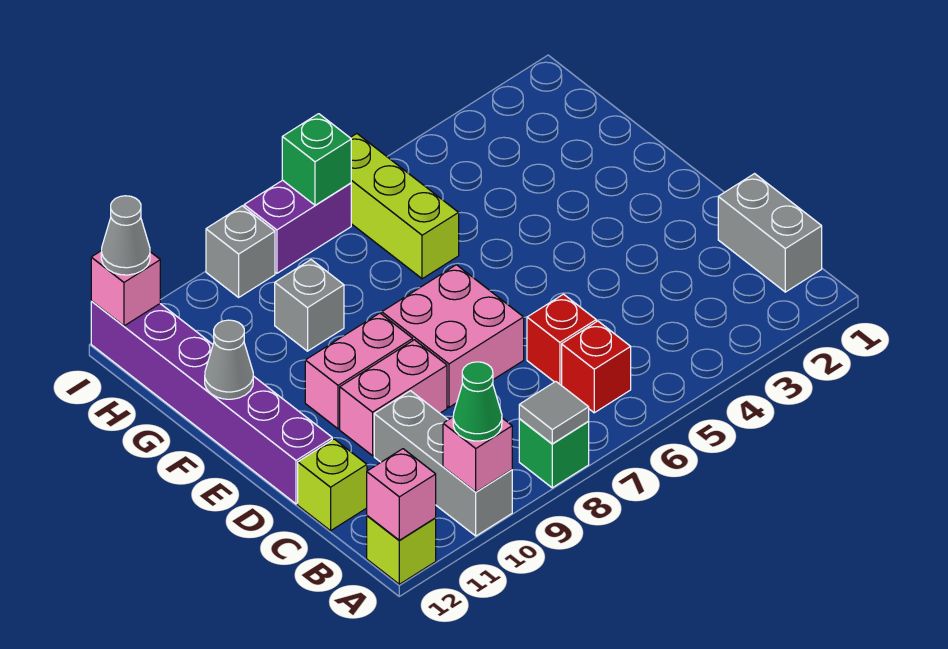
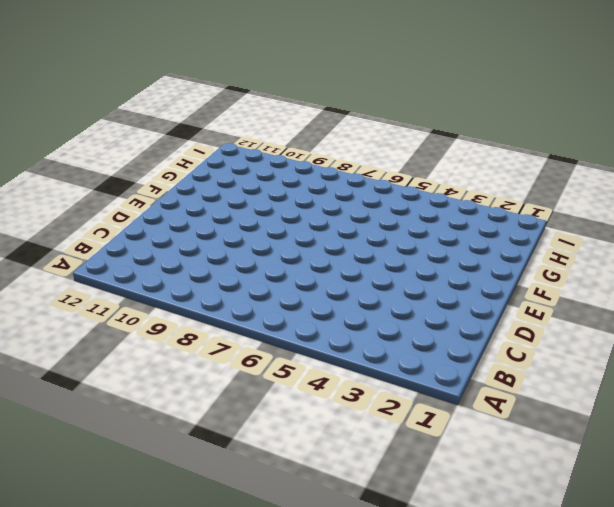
none -> green 1x1 brick [519,419,589,488]
none -> grey 1x3 brick [374,391,512,536]
none -> lime 1x1 brick [367,516,436,584]

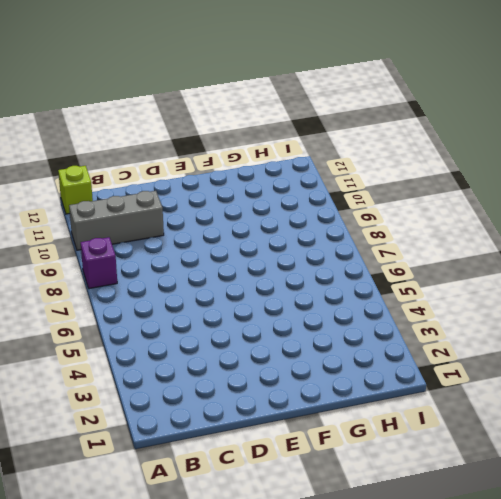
purple 1x1 brick [81,237,117,289] -> green 1x1 brick [519,419,589,488]
none -> grey 1x2 brick [718,174,822,292]
none -> red 1x1 brick [561,321,631,413]
none -> red 1x1 brick [527,294,596,385]

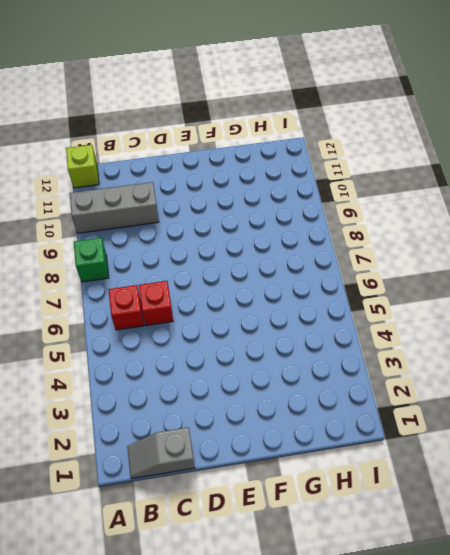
grey 1x2 slope [127,427,195,479] -> grey 1x2 brick [718,174,822,292]
none -> lime 1x1 brick [298,439,367,531]
none -> pink 2x2 brick [382,265,524,407]
none -> pink 1x2 brick [340,340,447,456]

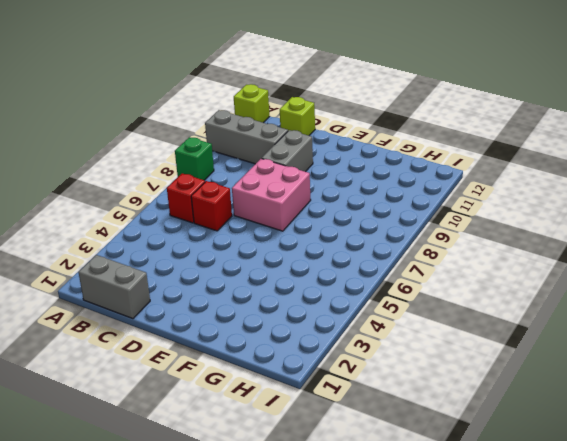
grey 1x2 brick [262,130,313,172] -> pink 1x2 brick [340,340,447,456]
none -> purple 1x6 brick [91,301,332,504]
none -> pink 1x2 brick [305,313,413,429]
none -> lime 1x3 brick [350,134,459,279]

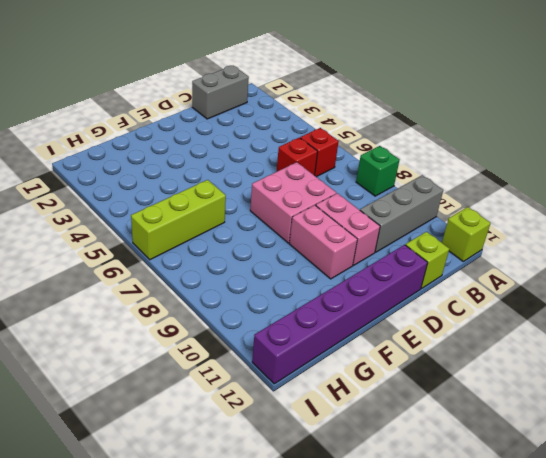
none -> grey 1x1 brick [275,260,344,351]
none -> purple 1x2 brick [244,180,351,273]
none -> grey 1x1 brick [206,206,275,297]

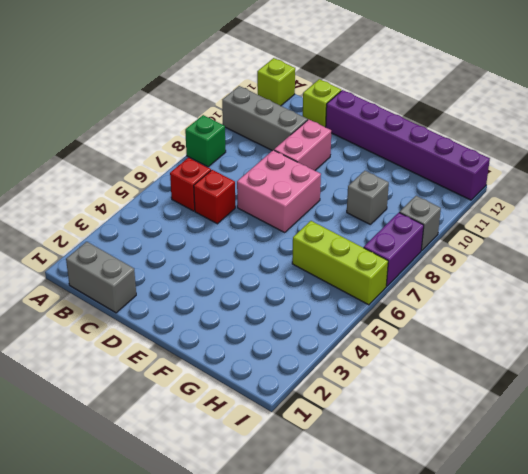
none -> pink 1x2 brick [305,313,413,429]
none -> grey 1x1 tile [519,382,589,444]
none -> pink 1x1 brick [443,417,512,492]

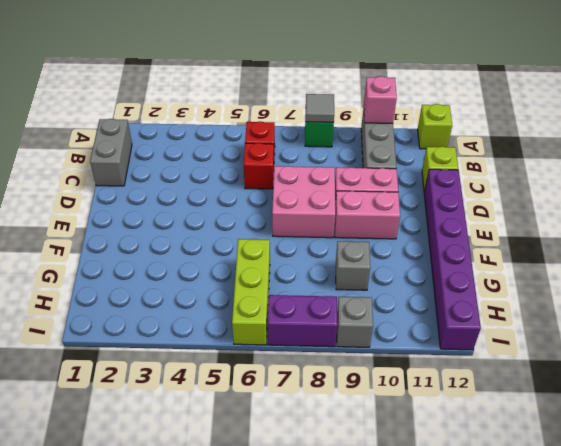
none -> pink 1x1 brick [367,449,436,540]
none -> grey 1x1 cone [205,320,253,399]
none -> green 1x1 brick [282,114,351,205]

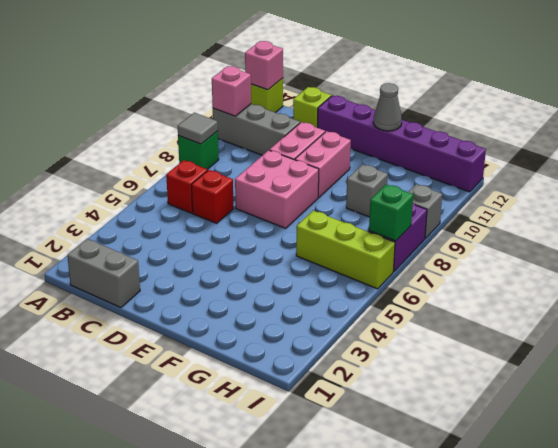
none -> pink 1x1 brick [91,251,160,326]
none -> green 1x1 cone [453,362,502,441]
none -> grey 1x1 cone [101,196,150,275]

